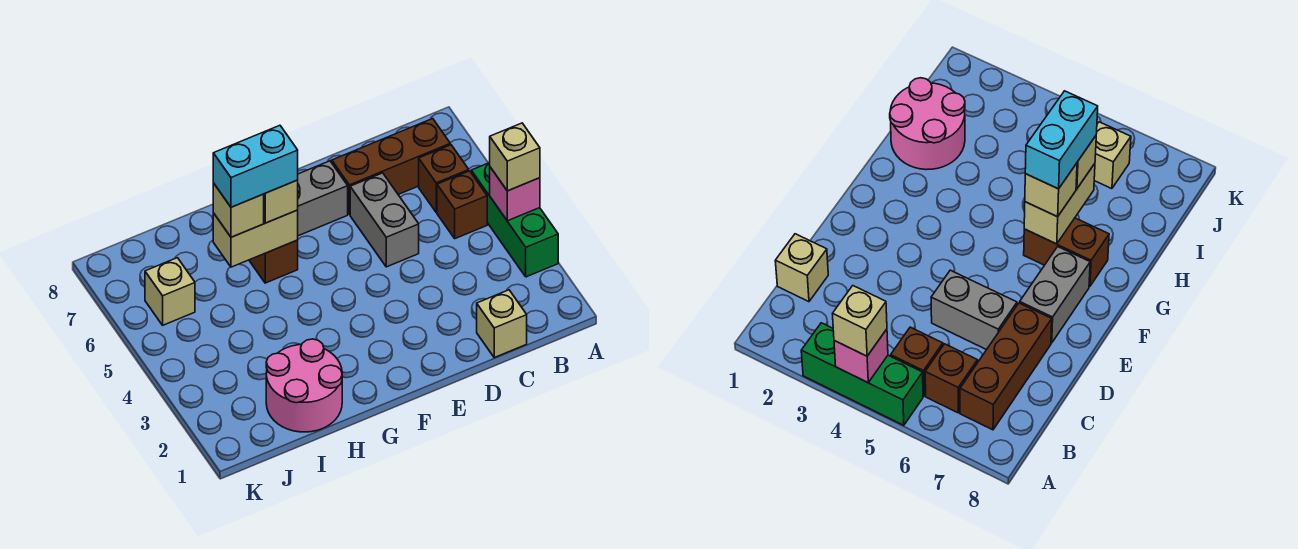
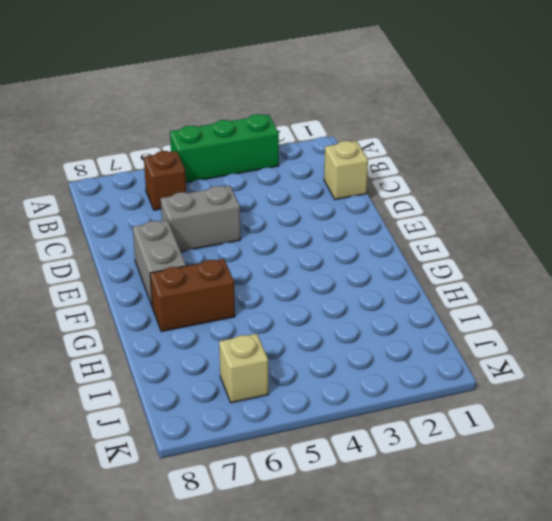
none -> brown 1x1 brick [437,171,487,239]
none -> brown 1x3 brick [332,119,450,215]
none -> pink 2x2 round brick [266,339,342,432]

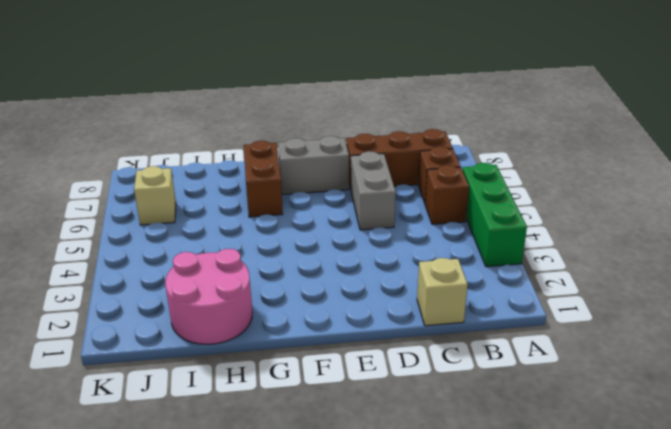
none -> pink 1x1 brick [490,167,540,221]
none -> tan 1x2 brick [213,210,298,267]
none -> tan 1x1 brick [490,123,540,191]

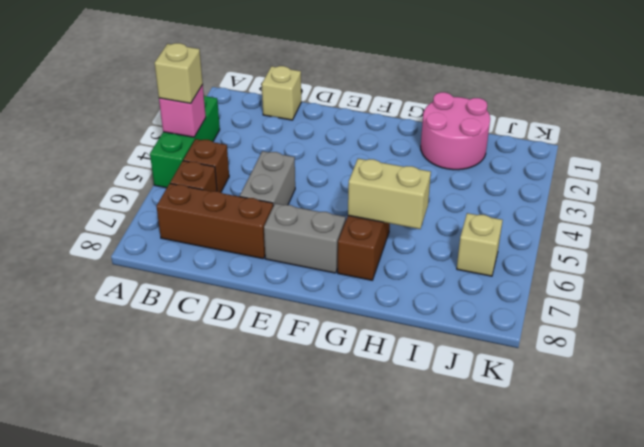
none -> tan 1x1 brick [264,180,298,223]
none -> tan 1x1 brick [213,183,264,237]
none -> cyan 1x2 brick [213,125,298,207]

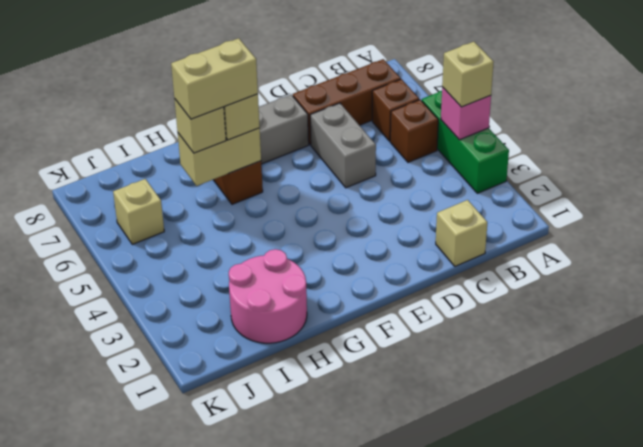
tan 1x2 brick [171,38,258,119] -> cyan 1x2 brick [213,125,298,207]

